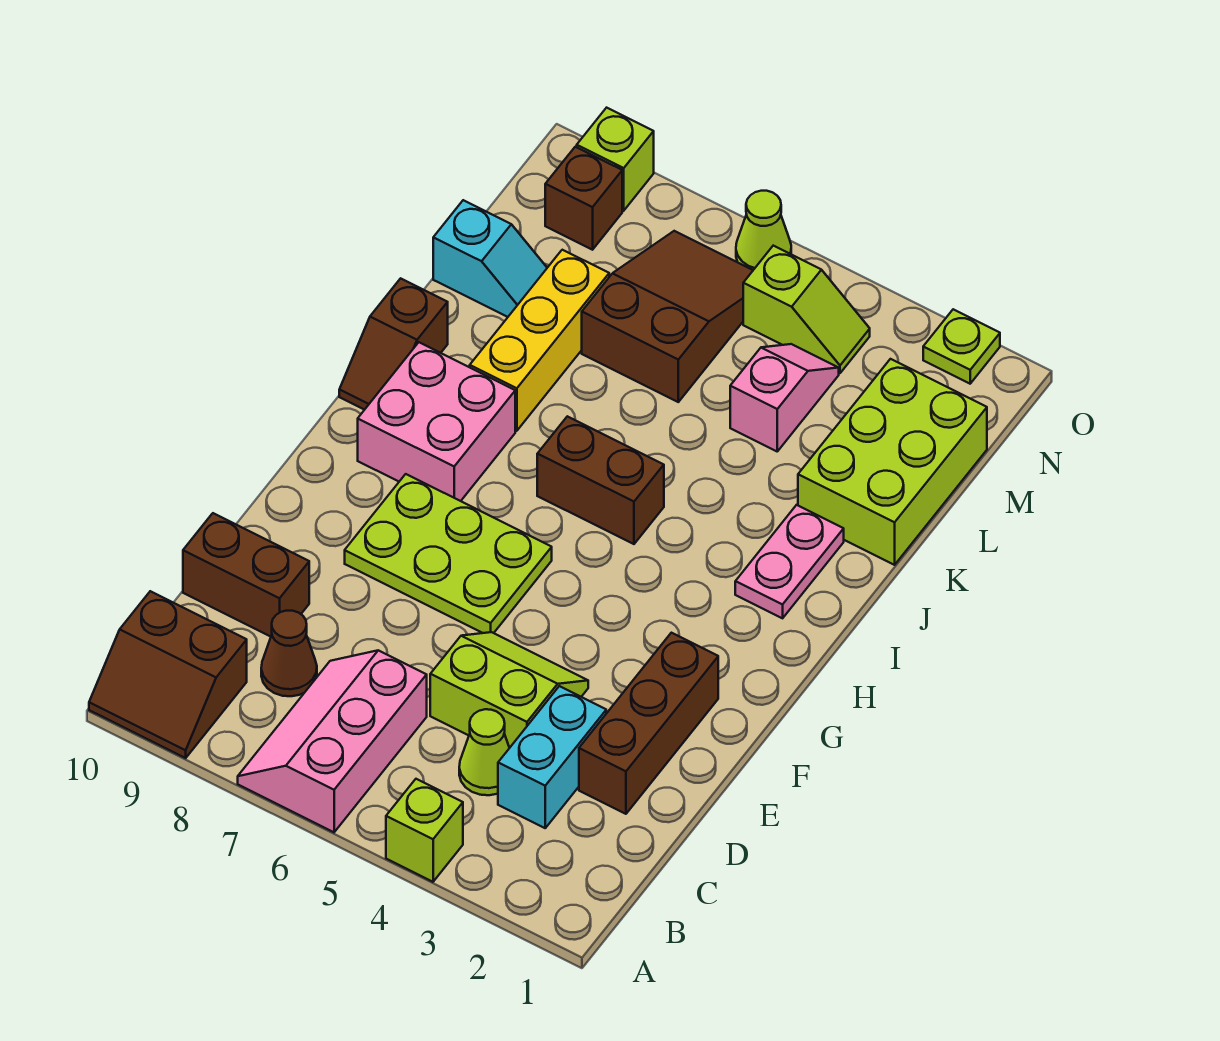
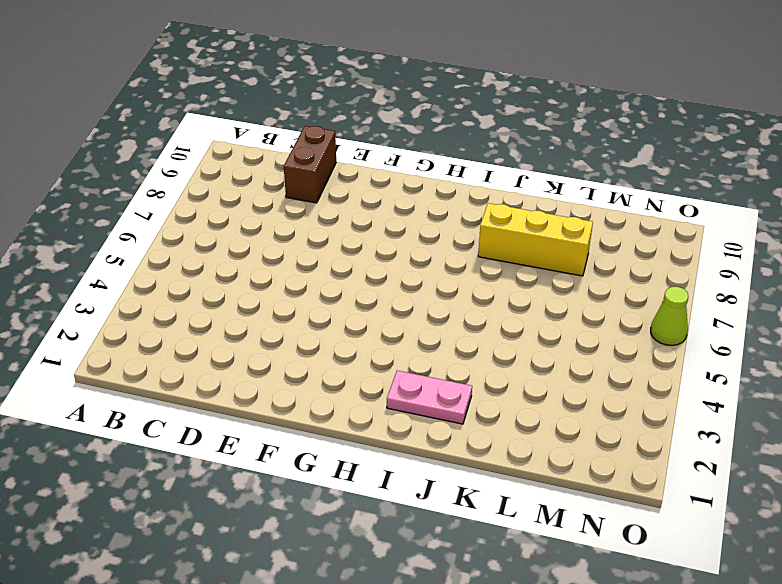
none -> lime 1x1 brick [386,779,463,882]
none -> pink 2x3 slope [238,650,427,832]
none -> brown 2x2 slope [89,591,247,758]

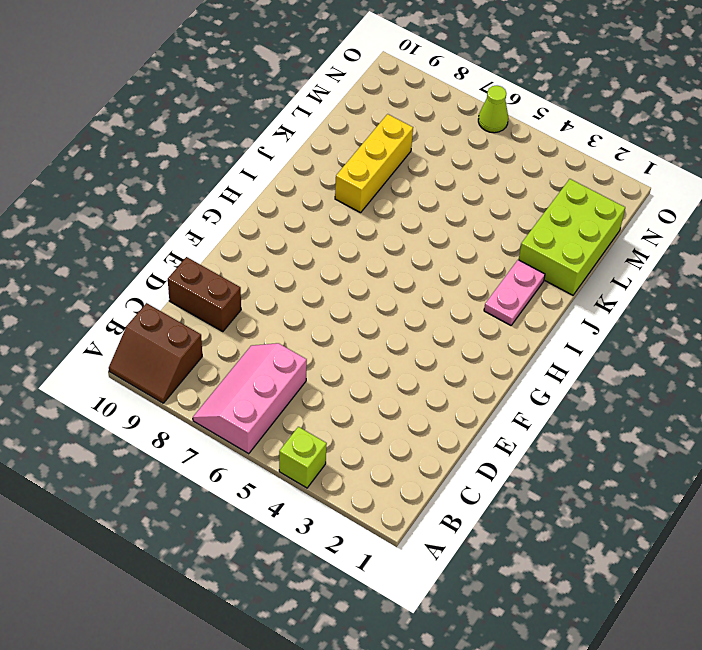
none -> cyan 1x2 brick [498,686,606,828]
none -> lime 1x1 cone [459,709,509,795]
none -> brown 1x1 cone [261,611,317,696]

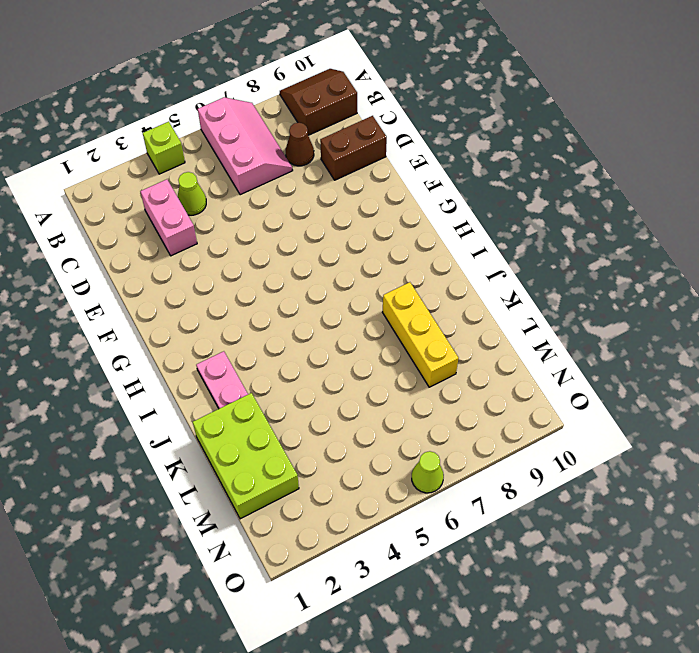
pink 1x2 brick [140,179,197,256] -> cyan 1x2 brick [498,686,606,828]
none -> brown 1x3 brick [579,633,718,814]
none -> lime 2x2 slope [430,632,588,748]
none -> lime 2x3 plate [345,474,552,633]

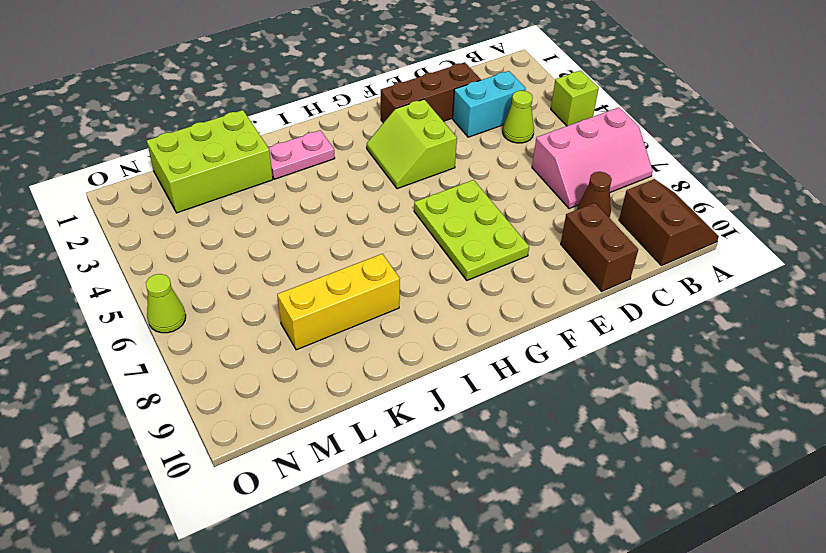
lime 2x2 slope [367,99,457,189] -> lime 2x2 slope moved to [430,632,588,748]
none -> pink 2x2 brick [358,342,515,501]
none -> brown 1x2 brick [537,416,664,544]
none -> brown 1x2 slope [339,278,448,410]

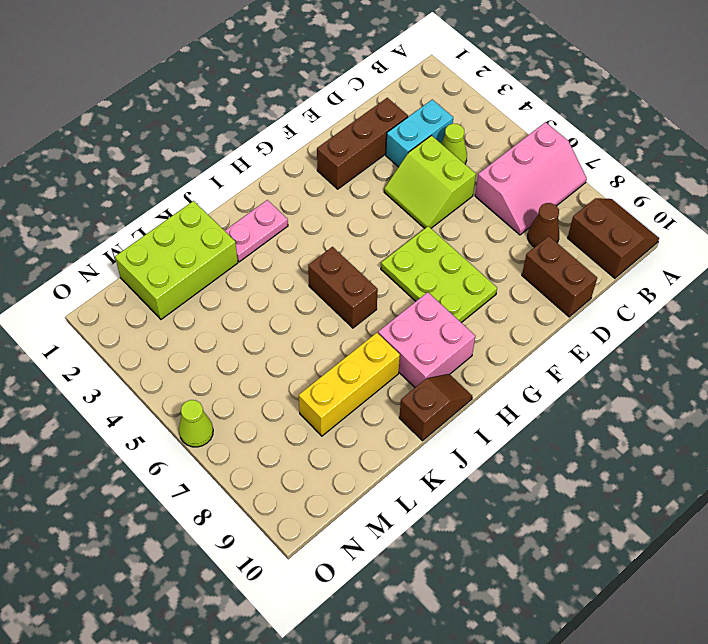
none -> lime 1x1 brick [386,779,463,882]
none -> pink 1x2 slope [730,344,839,451]
none -> brown 2x3 slope [582,231,753,402]

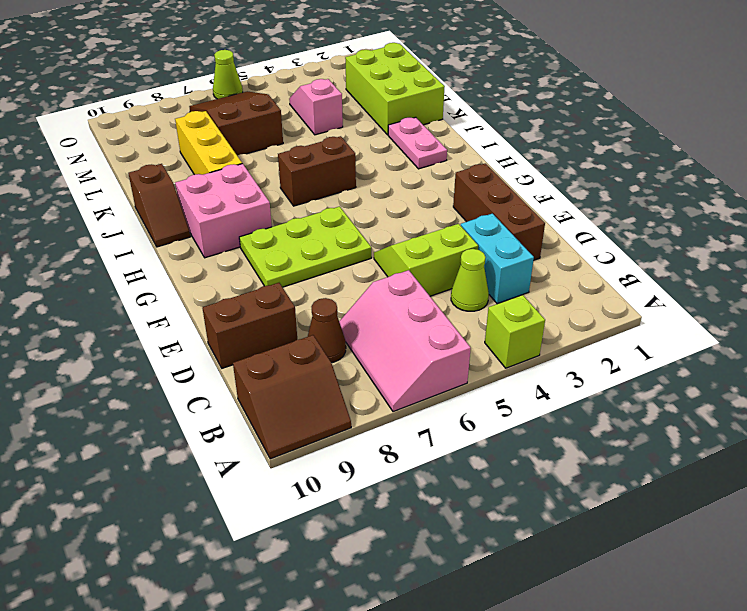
none -> cyan 1x2 slope [433,200,547,317]
none -> lime 1x2 slope [743,246,870,373]
none -> brown 1x1 brick [545,147,622,250]

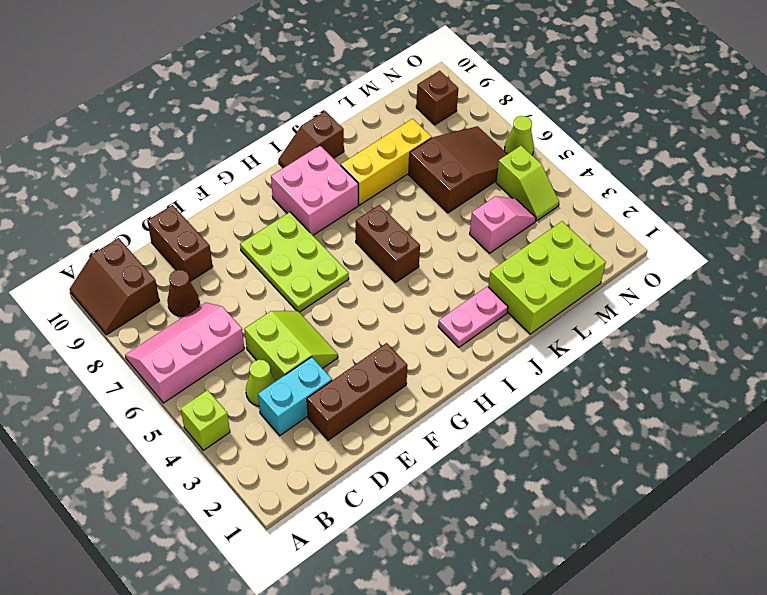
none -> cyan 1x2 slope [433,200,547,317]
none -> lime 1x1 plate [923,309,1000,384]
none -> lime 1x1 brick [577,108,654,211]

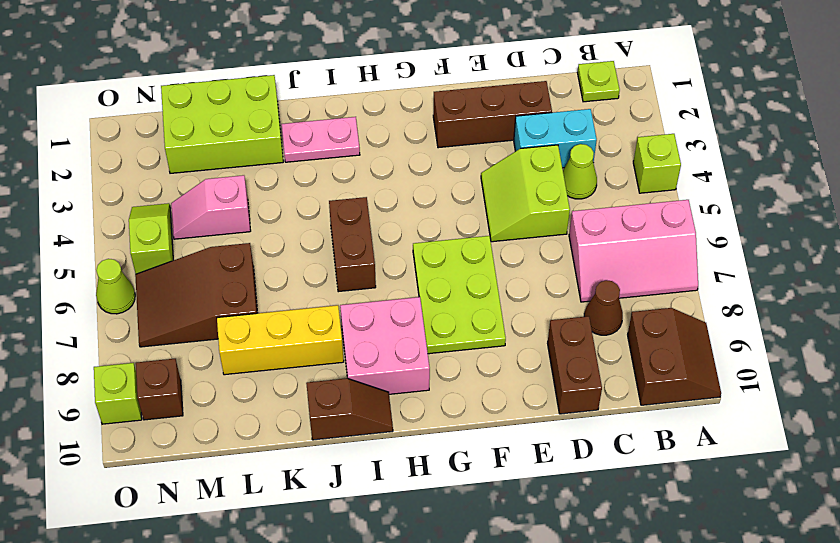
lime 1x1 plate [577,61,620,102] -> lime 1x1 plate moved to [923,309,1000,384]
none -> cyan 1x2 slope [433,200,547,317]

